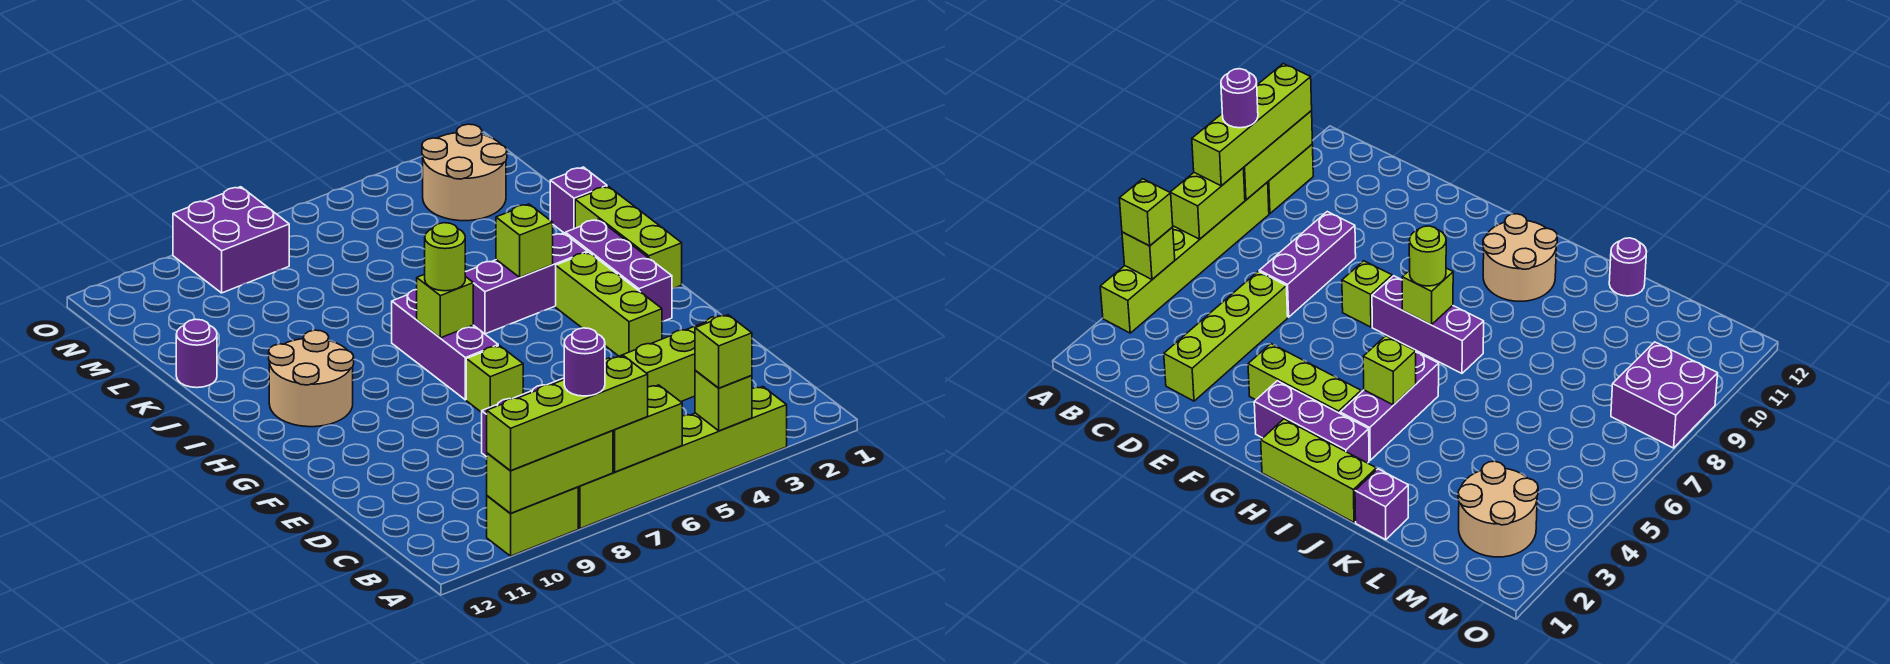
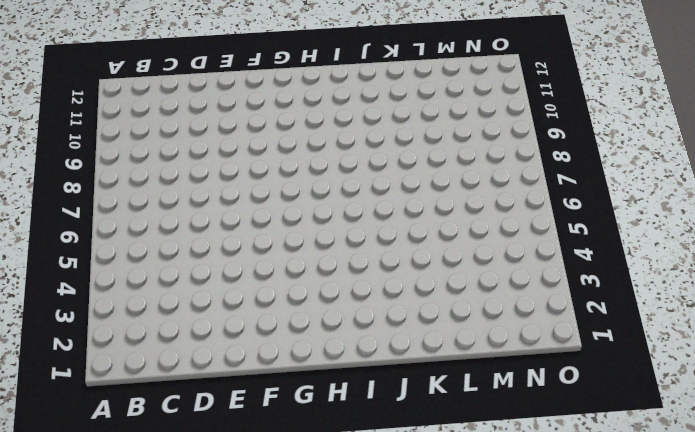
none -> lime 1x6 brick [578,387,787,529]
none -> lime 1x2 brick [487,487,578,556]
none -> lime 1x4 brick [605,315,723,402]

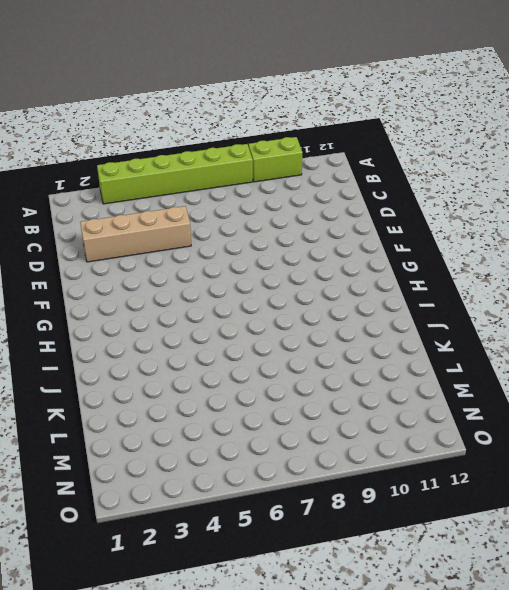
tan 1x4 brick [80,206,191,262] -> lime 1x4 brick [605,315,723,402]
none -> purple 1x3 brick [1259,212,1356,317]
none -> lime 1x3 brick [556,252,662,356]
none -> lime 1x1 brick [466,346,523,412]

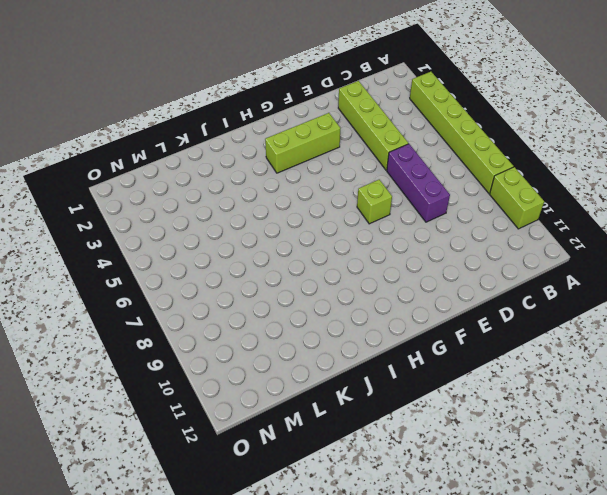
none -> purple 1x3 brick [565,219,672,321]
none -> purple 1x3 brick [392,290,498,400]
none -> lime 1x3 brick [575,186,682,289]

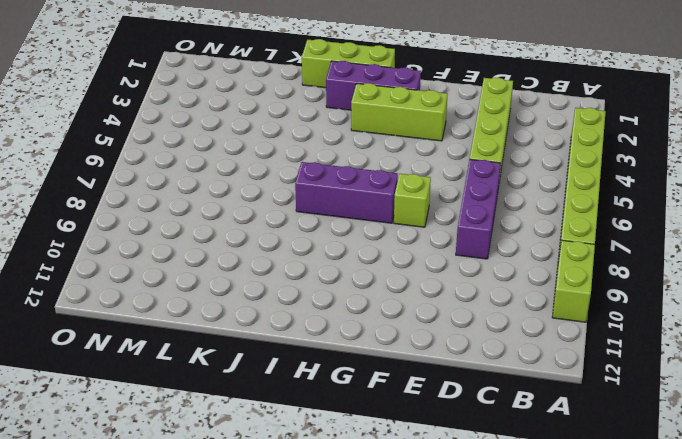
none -> tan 2x2 round brick [269,330,354,427]
none -> purple 1x3 brick [465,233,587,334]
none -> purple 1x1 brick [550,167,607,233]

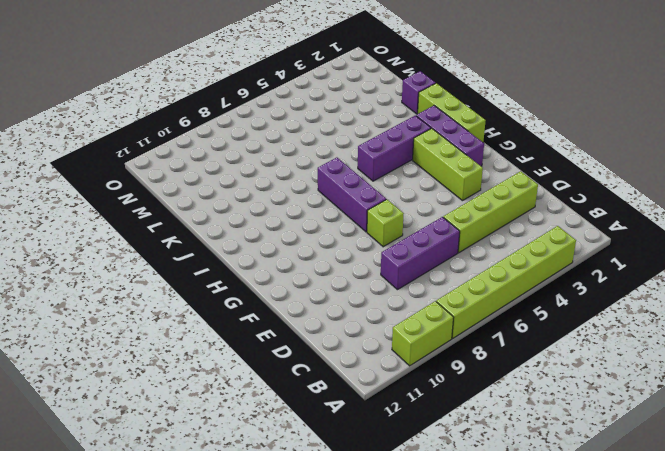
none -> tan 2x2 round brick [269,330,354,427]
none -> purple 1x1 round brick [176,319,217,388]
none -> tan 2x2 round brick [422,124,507,221]

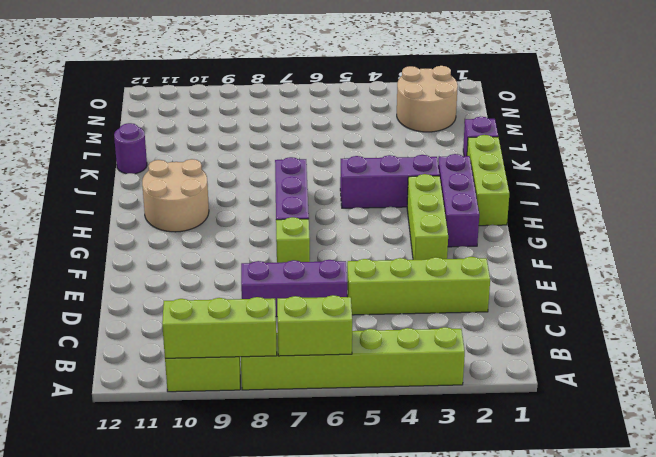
none -> purple 2x2 brick [173,187,289,293]
none -> lime 1x1 brick [695,370,752,431]
none -> lime 1x1 brick [417,274,473,338]

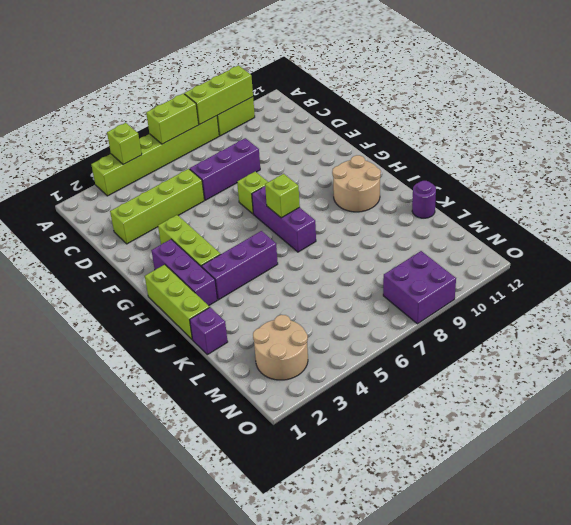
none -> lime 1x1 brick [496,204,553,277]
none -> lime 1x1 brick [695,315,752,388]
none -> lime 1x4 brick [487,356,648,471]

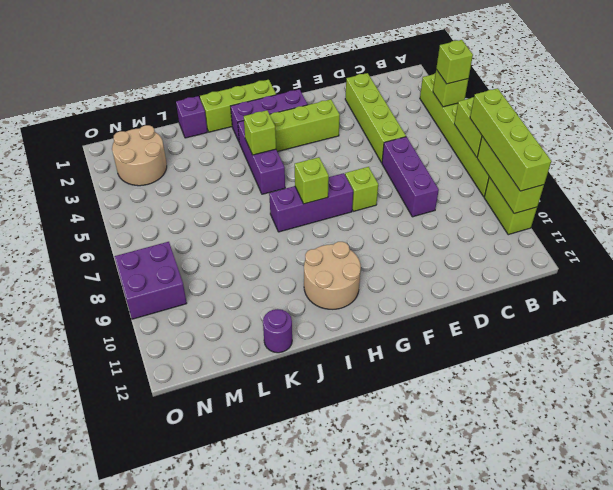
none -> lime 1x1 round brick [425,223,465,291]
none -> purple 1x1 round brick [564,328,605,396]

